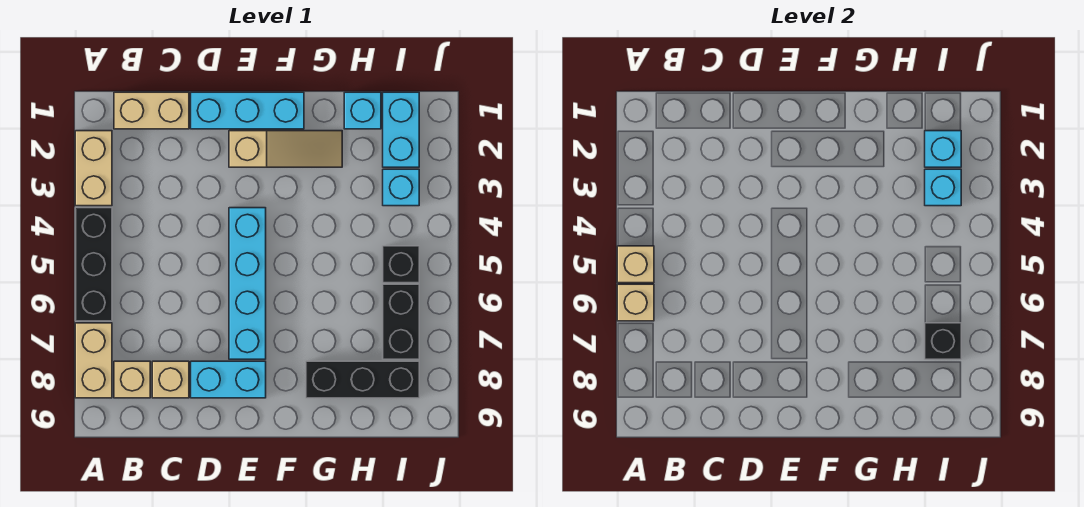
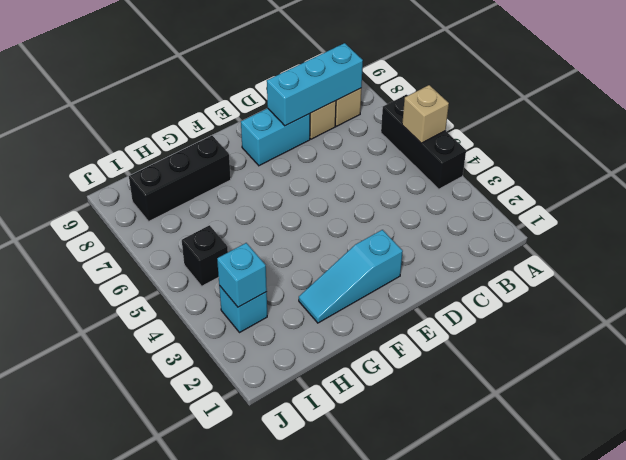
cyan 1x3 brick [267,43,363,126] -> cyan 1x3 brick moved to [191,92,304,129]
cyan 1x3 slope [299,230,403,323] -> tan 1x3 slope [229,131,342,167]
none -> tan 1x2 brick [75,131,112,206]
none -> tan 1x2 brick [75,323,112,398]
none -> tan 1x2 brick [114,92,189,129]

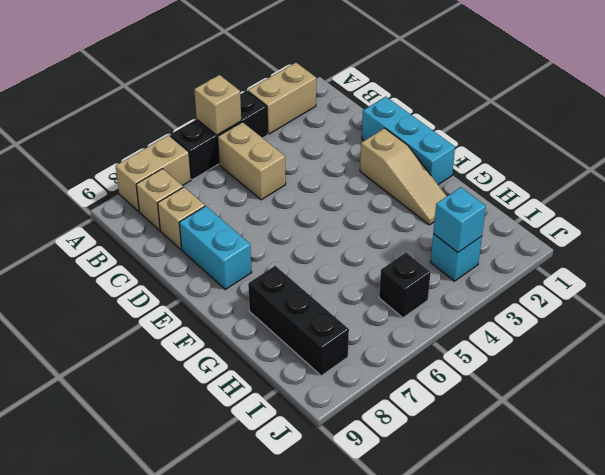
tan 1x2 brick [218,122,286,200] -> tan 1x2 brick moved to [114,92,189,129]
none -> cyan 1x4 brick [229,208,266,359]
none -> cyan 1x1 brick [344,92,381,129]
none -> cyan 1x2 brick [383,92,419,167]

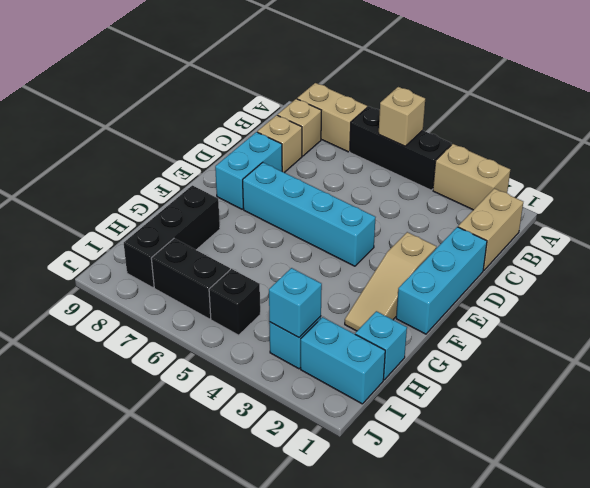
none -> tan 1x1 brick [617,284,654,321]
none -> cyan 1x1 brick [925,131,961,167]
none -> black 1x1 brick [925,323,961,359]

